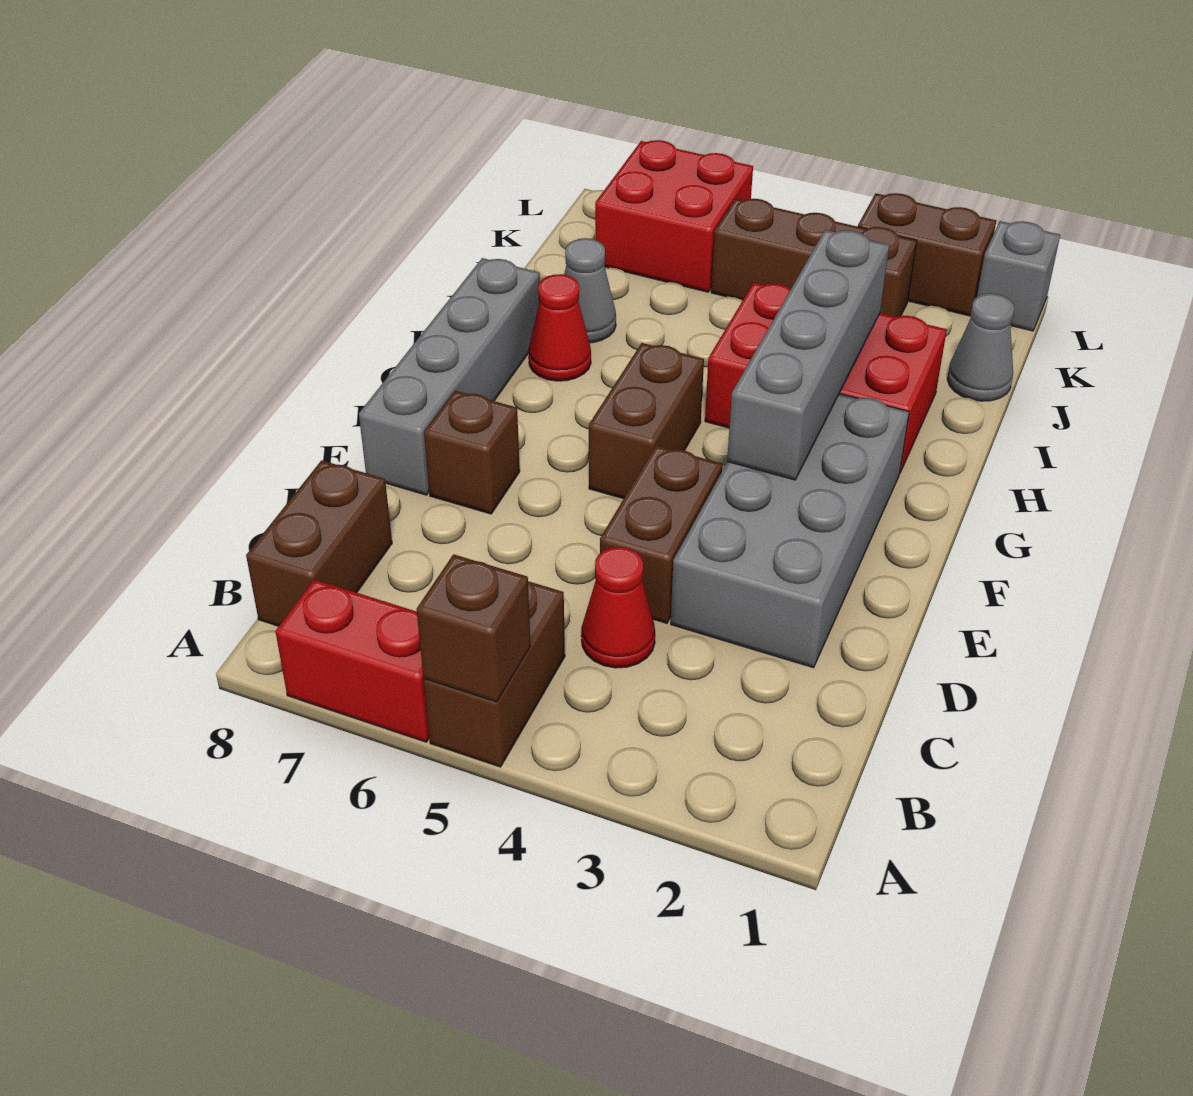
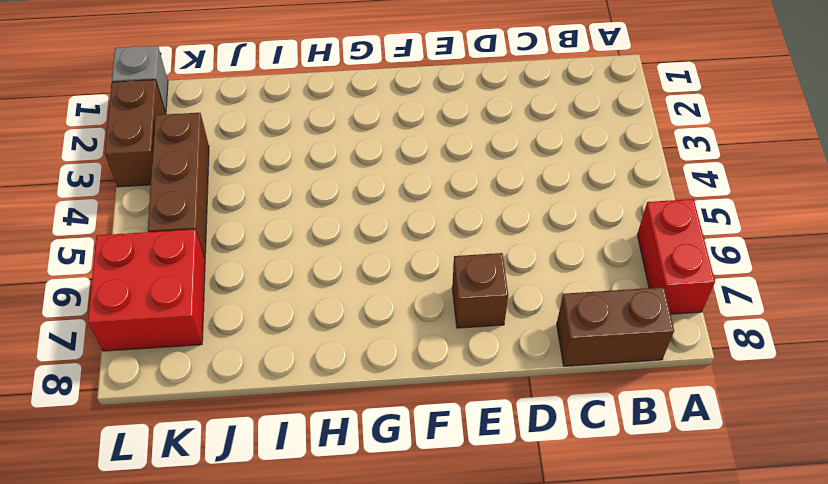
none -> brown 1x2 brick [424,581,565,767]
none -> red 1x1 cone [581,547,655,668]
none -> grey 2x4 brick [671,394,909,668]

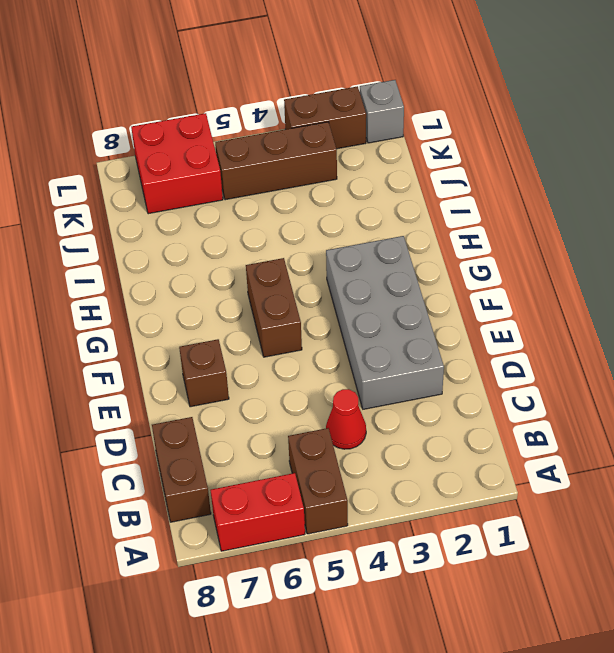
none -> brown 1x2 brick [600,446,722,623]
none -> grey 1x4 brick [359,258,540,495]
none -> red 2x3 brick [705,283,947,472]

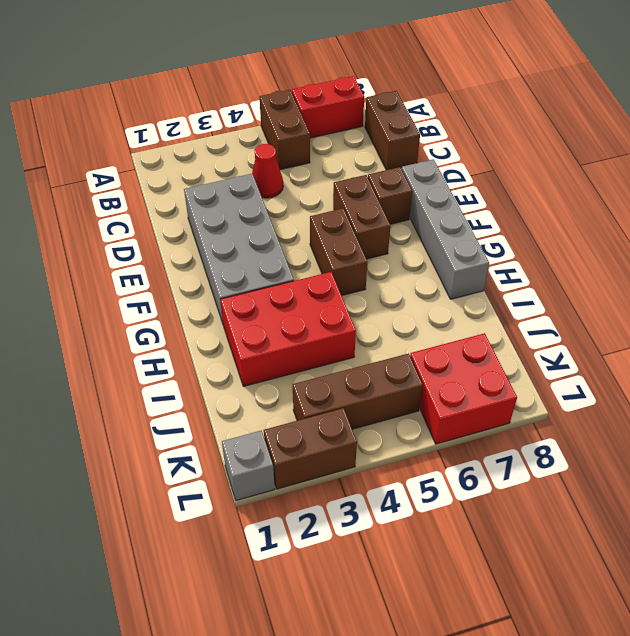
brown 1x2 brick [333,175,390,259] -> brown 1x2 brick moved to [600,446,722,623]
none -> red 1x1 cone [529,274,591,381]
none -> grey 1x1 cone [564,238,616,343]
none -> grey 1x1 cone [947,293,1014,401]

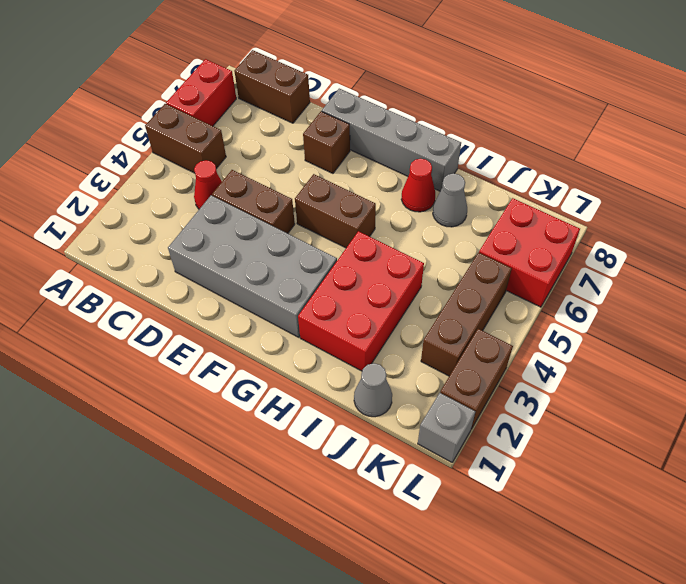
none -> brown 1x1 brick [417,554,530,702]
none -> grey 1x4 brick [727,230,889,480]

